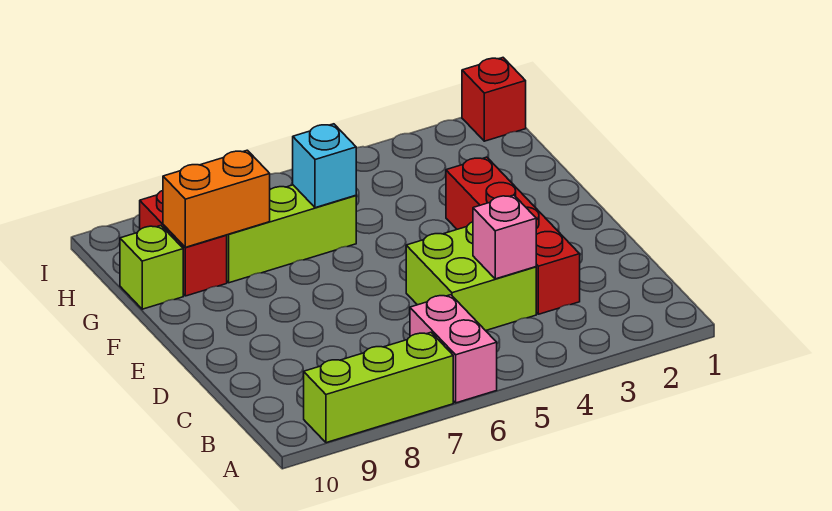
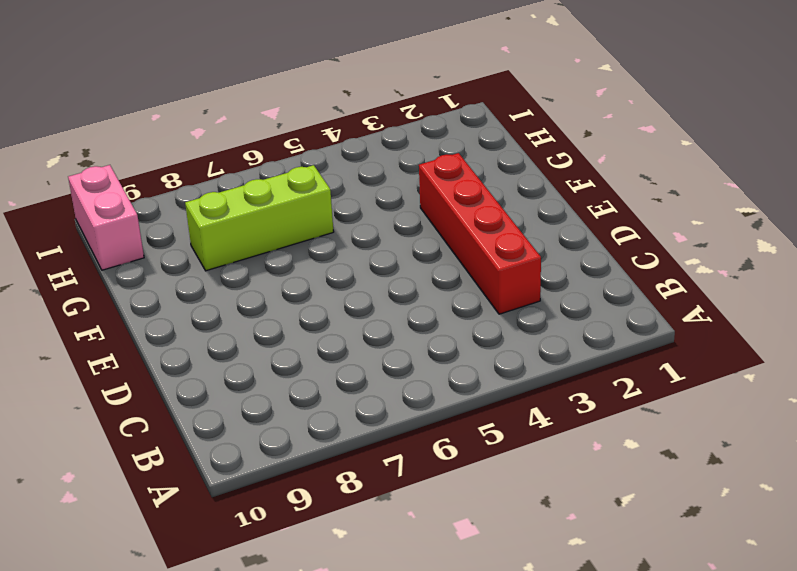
pink 1x2 brick [68,165,144,270] -> pink 1x2 brick moved to [410,295,497,403]
none -> lime 1x3 brick [304,332,453,443]
none -> lime 2x2 brick [406,222,536,331]

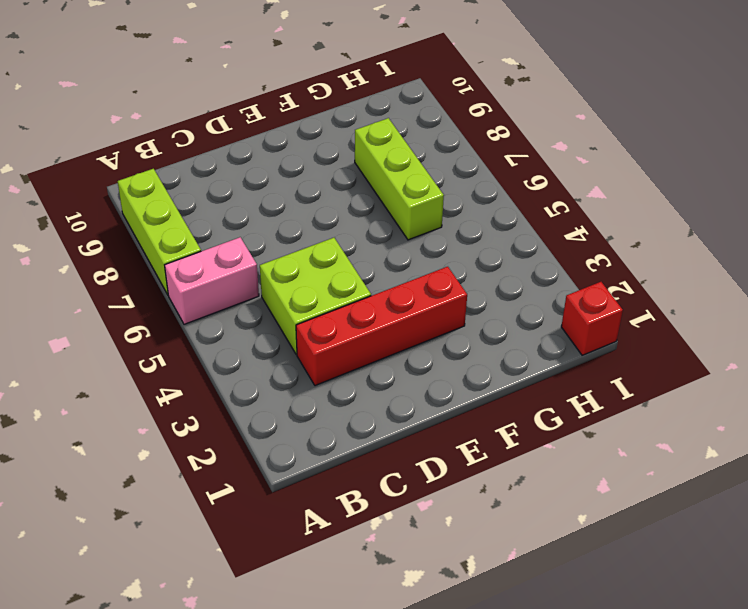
none -> red 1x2 brick [140,191,227,296]
none -> lime 1x1 brick [120,226,183,309]

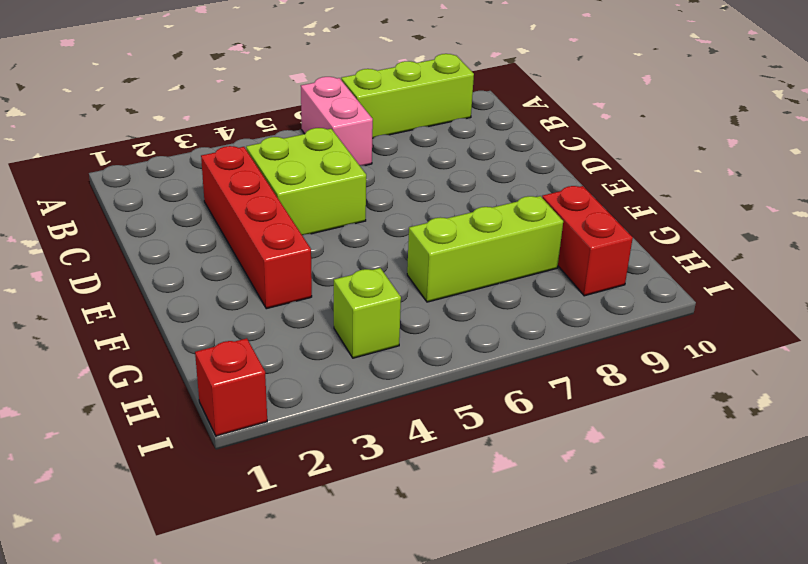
lime 1x1 brick [334,268,401,358] -> lime 1x1 brick moved to [120,226,183,309]
none -> pink 1x1 brick [473,195,536,279]
none -> cyan 1x1 brick [293,124,356,208]

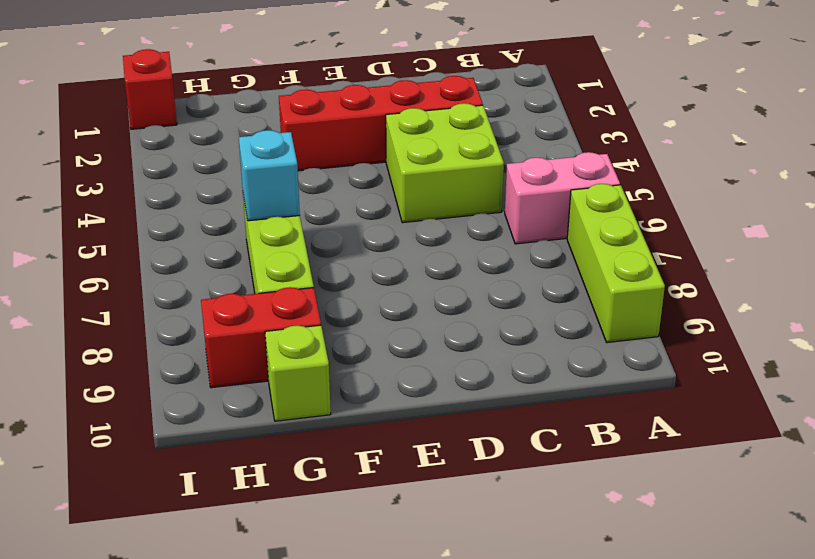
none -> pink 1x1 brick [473,195,536,279]
none -> orange 1x2 brick [163,150,270,247]

